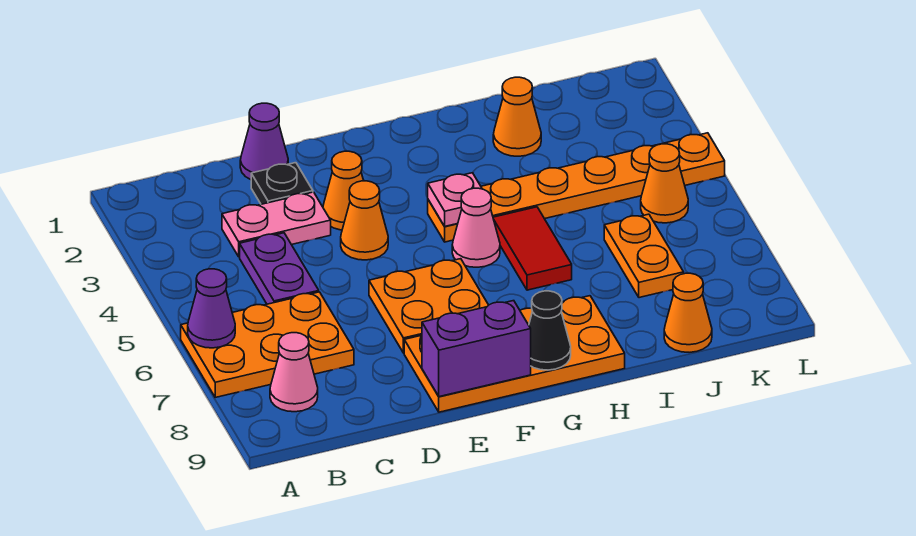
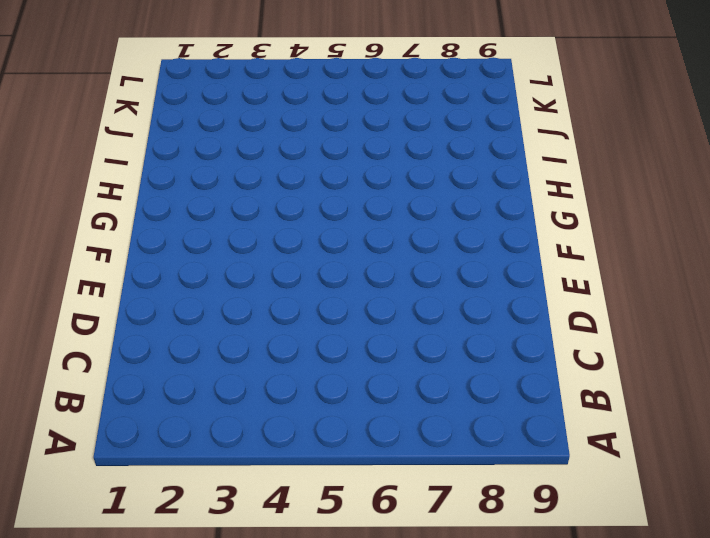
none -> orange 2x3 plate [181,292,354,397]
none -> pink 1x1 cone [270,333,318,412]
none -> pink 1x2 plate [222,192,331,257]

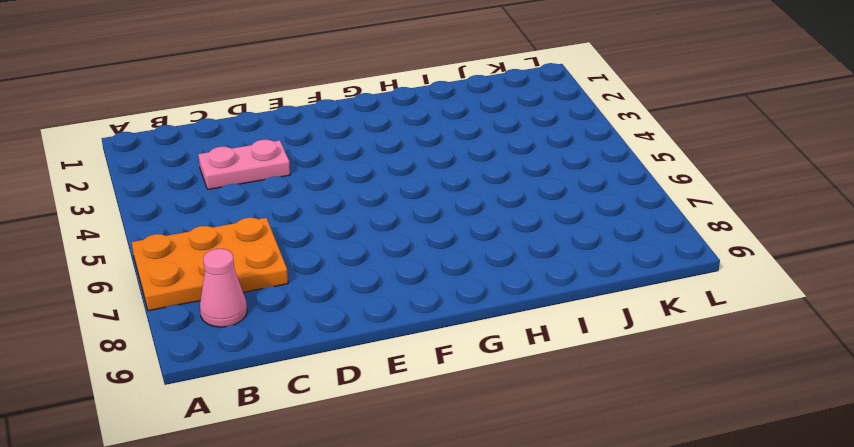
none -> purple 1x2 plate [240,233,319,304]
none -> purple 1x1 cone [240,103,288,180]
none -> black 1x1 plate [251,163,313,204]

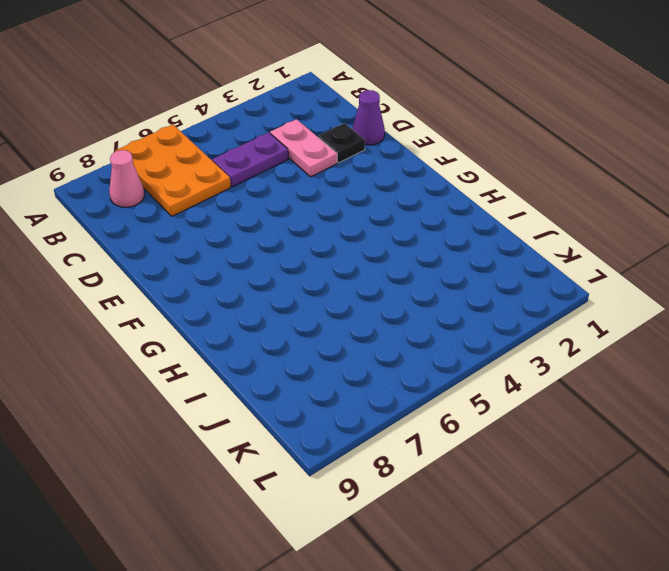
none -> orange 1x1 cone [323,151,364,230]
none -> orange 1x1 cone [341,181,388,260]
none -> orange 2x2 plate [369,259,488,353]

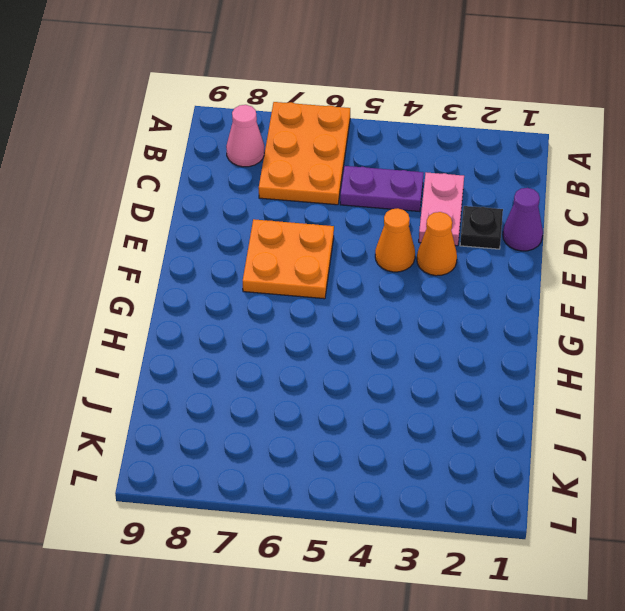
none -> orange 2x4 plate [404,296,625,412]
none -> orange 1x6 plate [428,133,725,242]
none -> pink 1x1 cone [452,188,500,267]

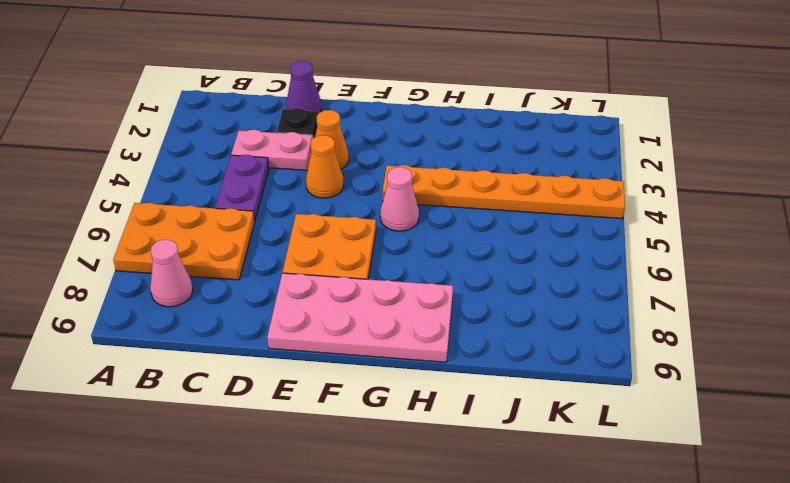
pink 2x4 plate [267,273,453,362] -> orange 2x4 plate [404,296,625,412]
none -> red 1x2 tile [493,207,572,290]
none -> orange 1x1 cone [493,77,541,156]
none -> orange 1x2 plate [604,214,684,298]

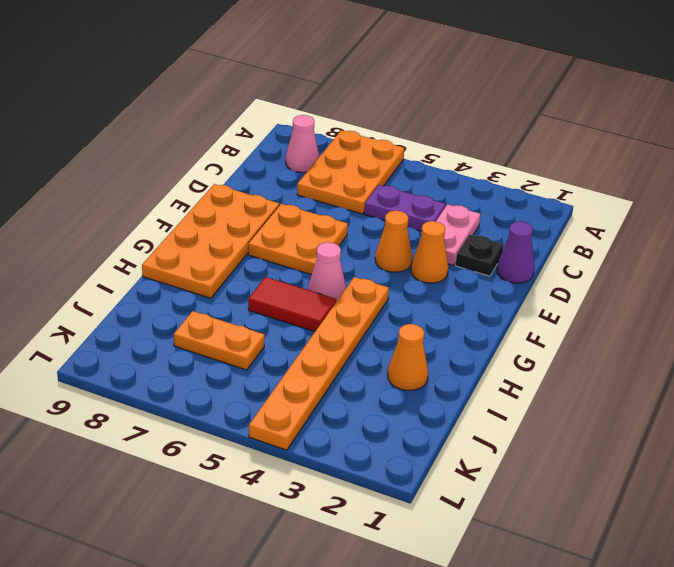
none -> orange 1x1 cone [664,273,712,352]
none -> orange 1x1 cone [641,144,688,223]
none -> purple 1x1 cone [188,269,235,348]

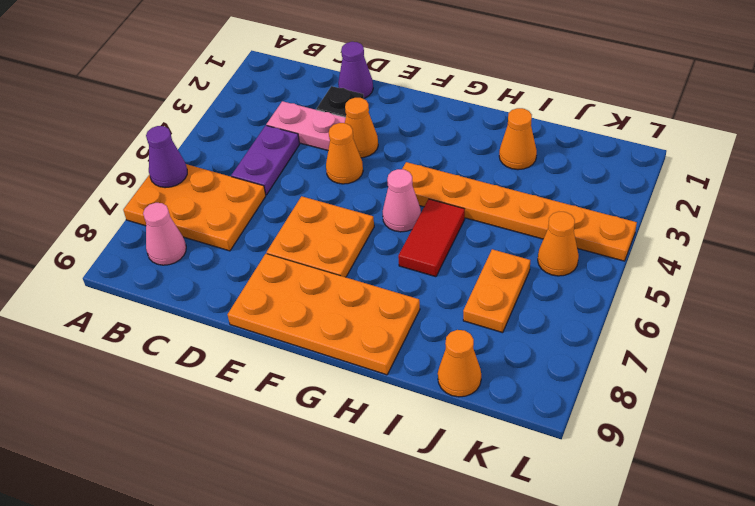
none -> purple 1x2 brick [422,301,531,397]
none -> pink 1x1 plate [428,173,482,226]
none -> black 1x1 cone [529,291,571,370]

